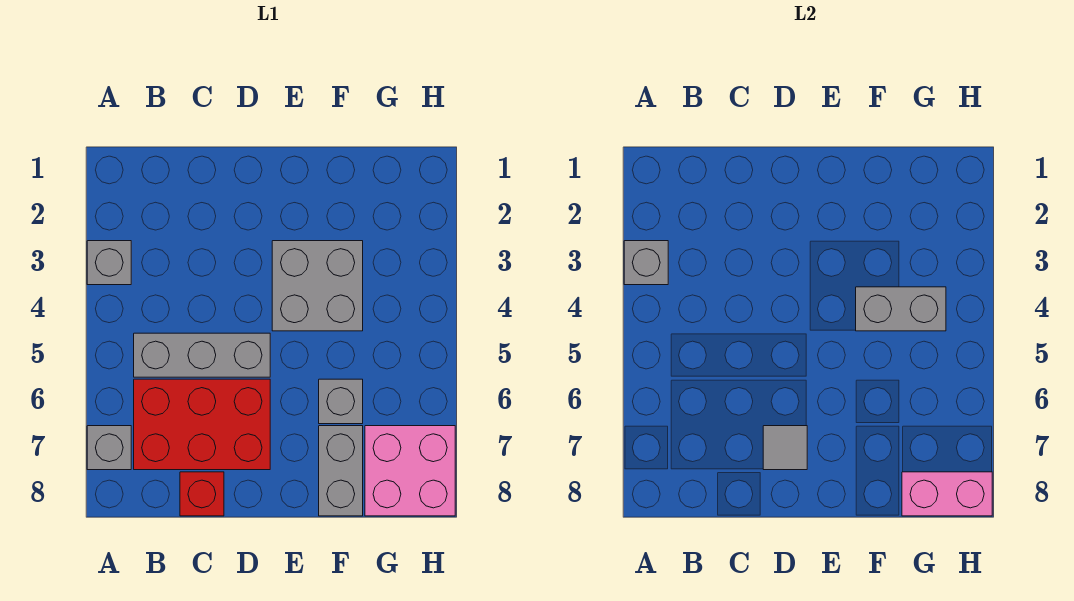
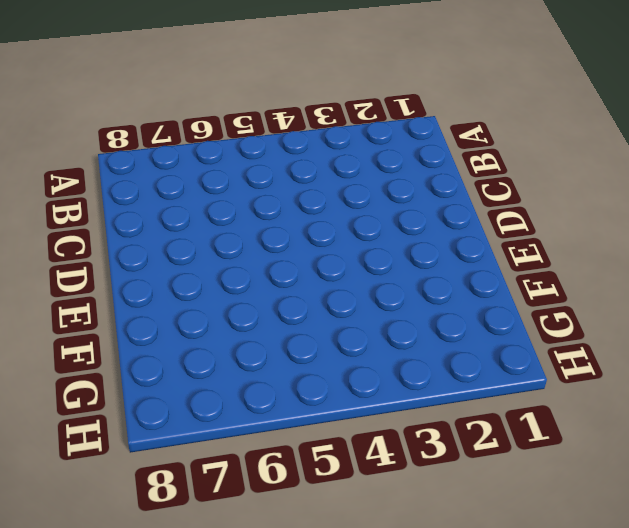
none -> grey 1x1 brick [87,241,131,285]
none -> grey 1x1 brick [87,426,131,470]
none -> grey 1x3 brick [134,333,270,377]

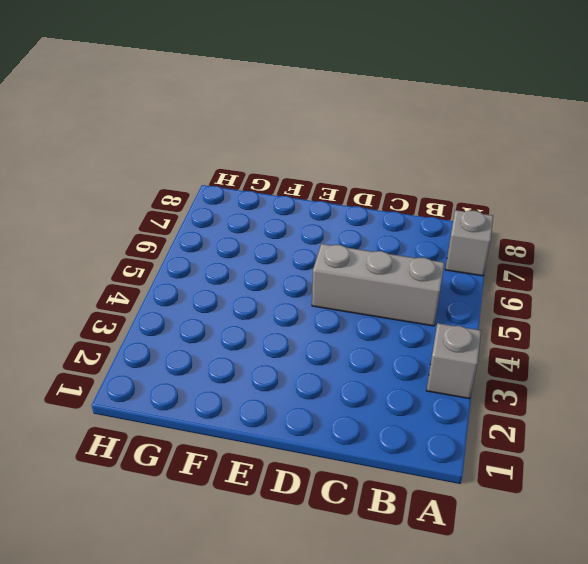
none -> red 2x3 brick [134,379,270,470]
none -> red 1x1 brick [180,472,224,516]
none -> grey 2x2 brick [272,241,363,331]

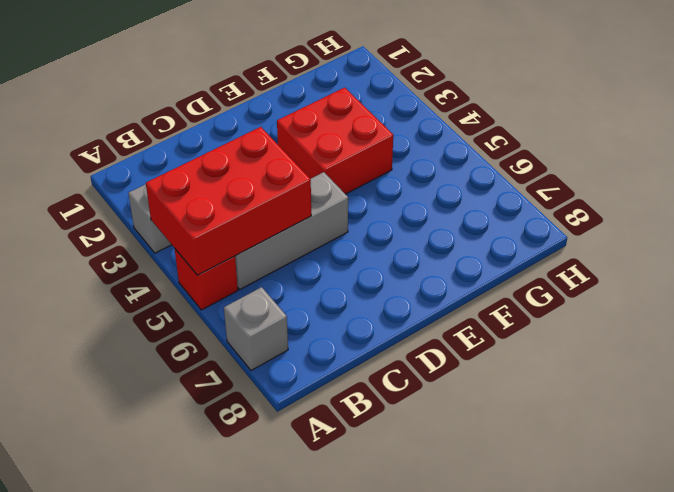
red 2x3 brick [146,127,311,275] -> red 2x3 brick moved to [134,379,270,470]
red 1x1 brick [174,248,238,310] -> red 1x1 brick moved to [180,472,224,516]
red 2x2 brick [277,88,393,194] -> grey 2x2 brick [272,241,363,331]
none -> grey 1x1 brick [319,379,363,424]
none -> grey 1x2 brick [319,426,363,516]
none -> pink 2x2 brick [365,426,455,516]

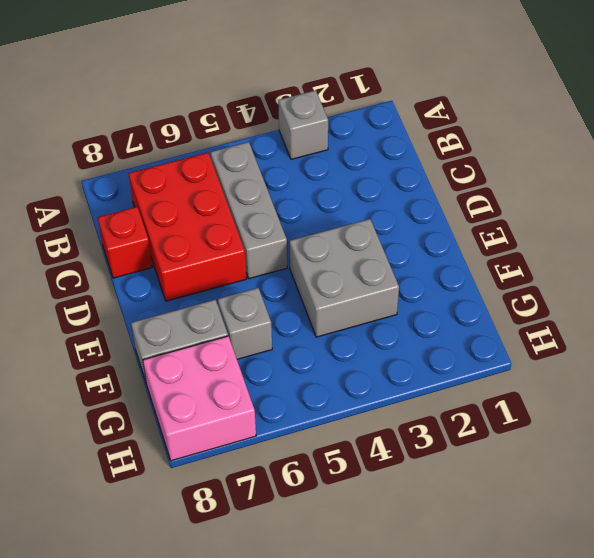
none -> grey 1x1 brick [87,426,131,470]
none -> grey 1x1 brick [624,241,668,285]
none -> grey 1x1 tile [763,426,807,470]

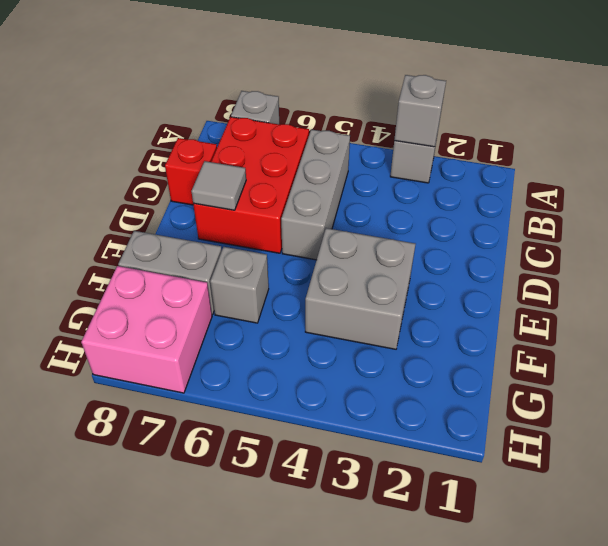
none -> grey 1x2 brick [856,287,946,331]
none -> pink 1x2 brick [902,472,992,516]

